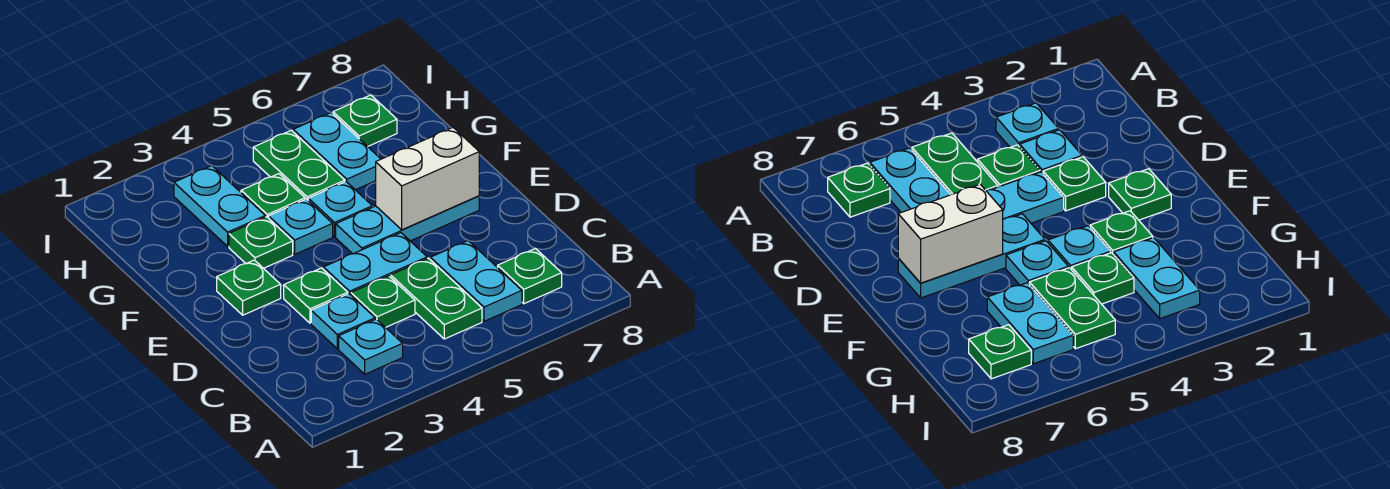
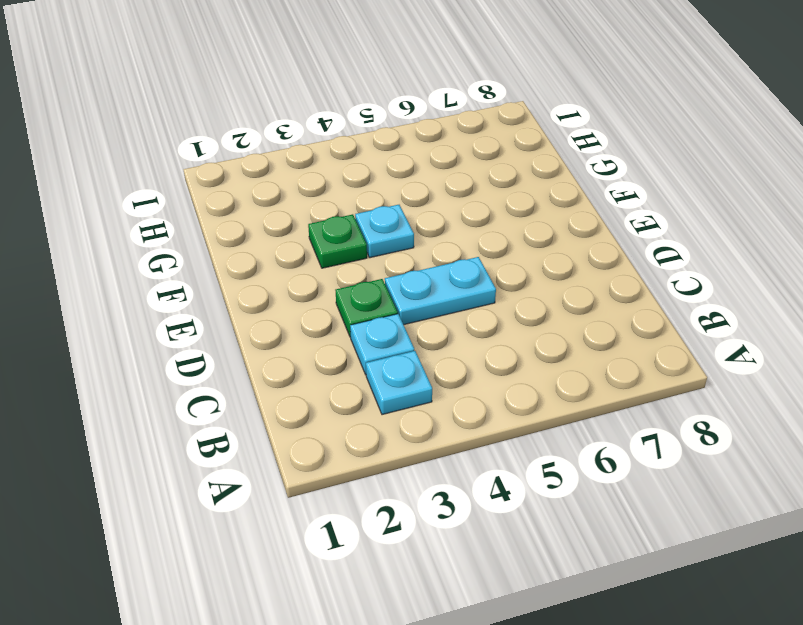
none -> green 1x2 plate [391,258,482,339]
none -> cyan 1x2 plate [430,241,522,321]
none -> green 1x1 plate [498,248,562,304]

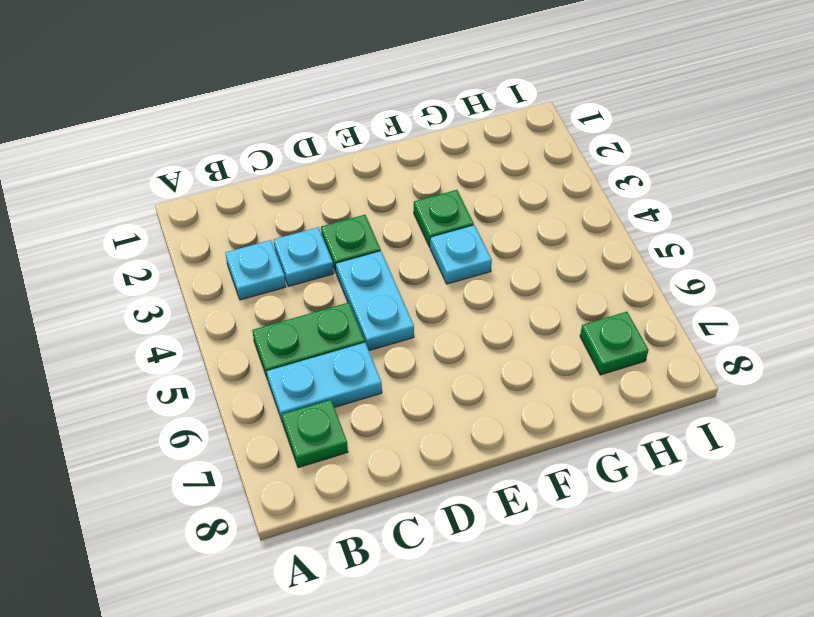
none -> green 1x1 plate [351,276,415,327]
none -> green 1x1 plate [217,260,281,315]
none -> cyan 1x3 plate [336,196,479,254]

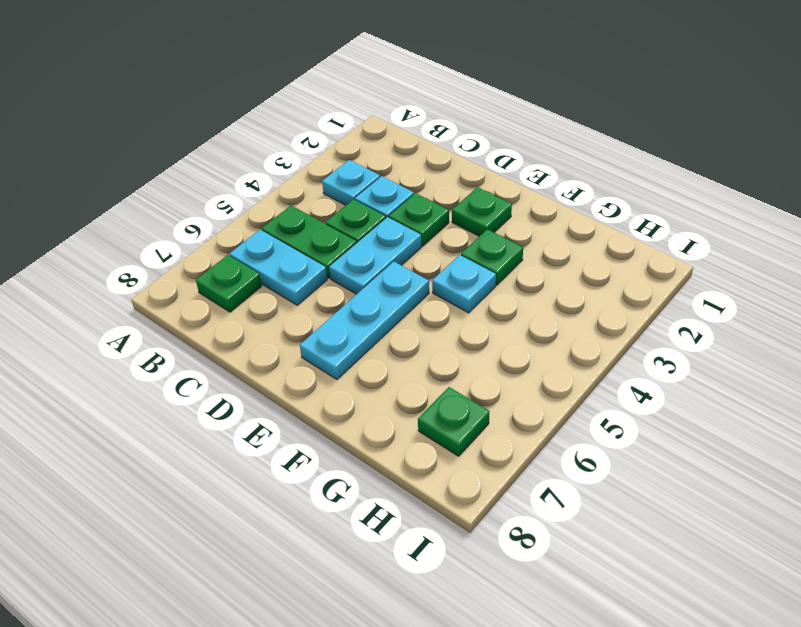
none -> cyan 1x1 plate [308,182,372,237]
none -> cyan 1x2 plate [174,166,265,246]
none -> green 1x1 plate [241,174,305,218]

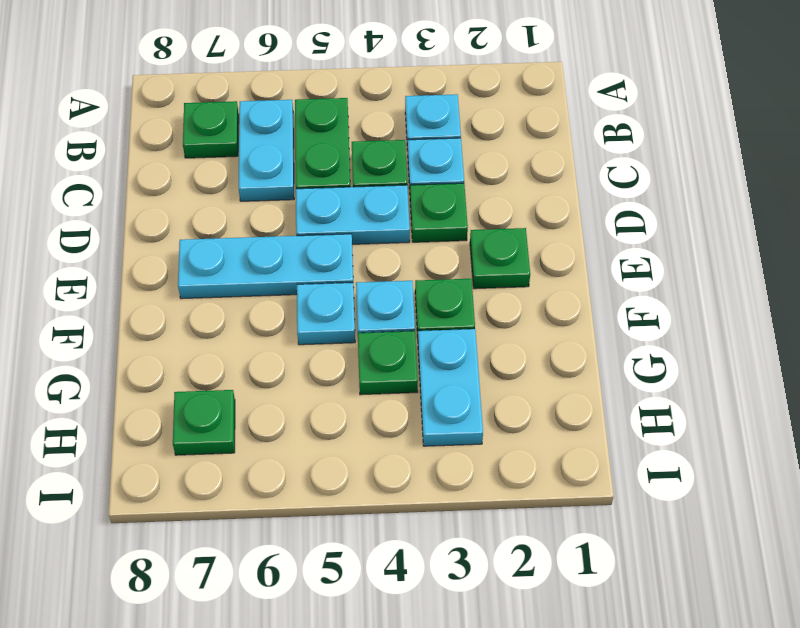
none -> green 1x2 plate [253,130,345,200]
none -> cyan 1x2 plate [293,113,381,190]
none -> white 1x2 brick [376,128,479,230]

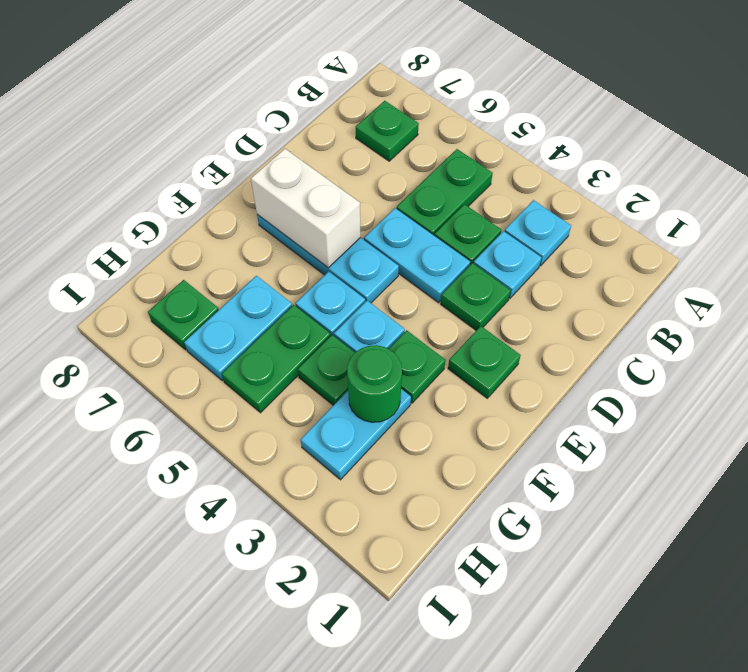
green 1x1 round brick [347,345,402,422] -> none
none -> cyan 1x2 plate [430,241,522,321]

